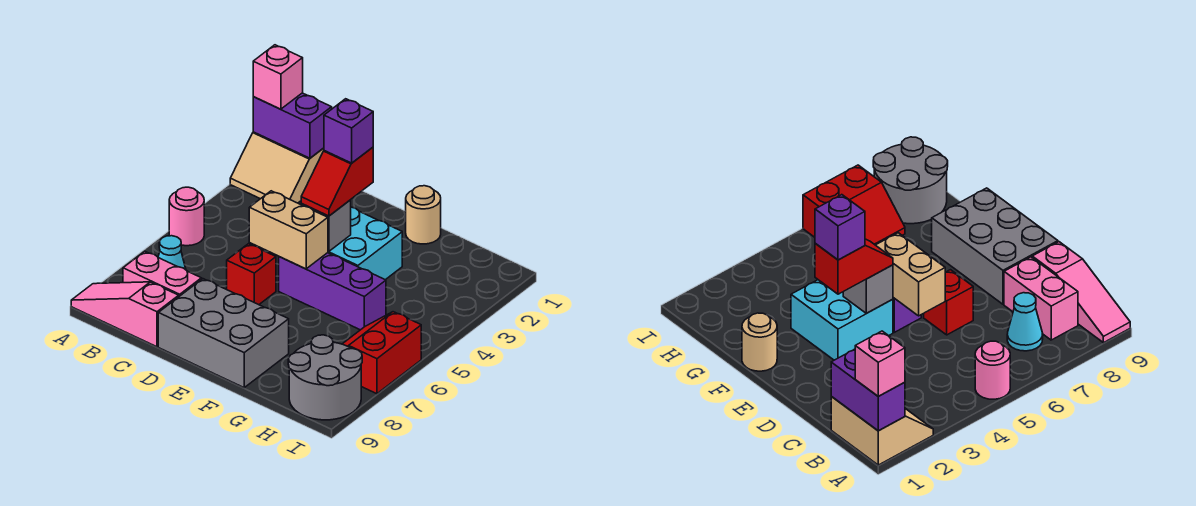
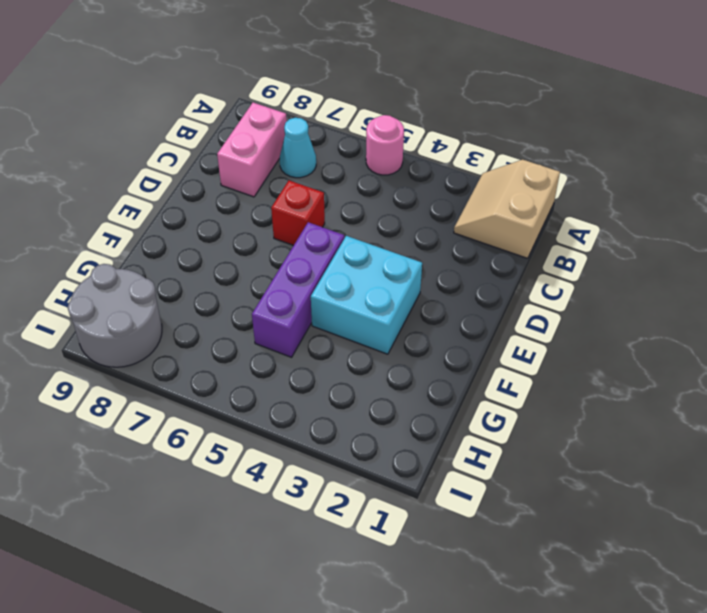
none -> pink 1x3 slope [71,282,179,347]
none -> grey 2x3 brick [158,279,289,388]
none -> tan 1x1 round brick [406,186,441,244]

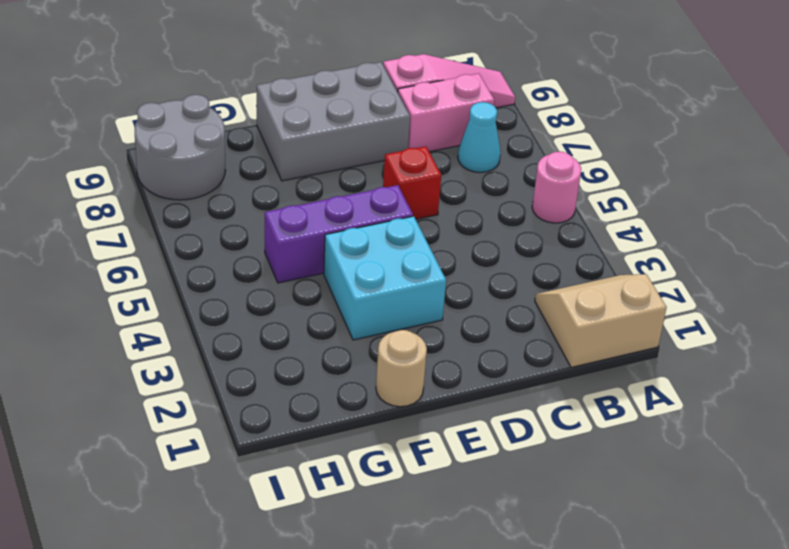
none -> red 2x2 slope [343,312,421,394]
none -> purple 1x2 brick [253,93,332,158]
none -> tan 1x2 brick [249,191,328,269]

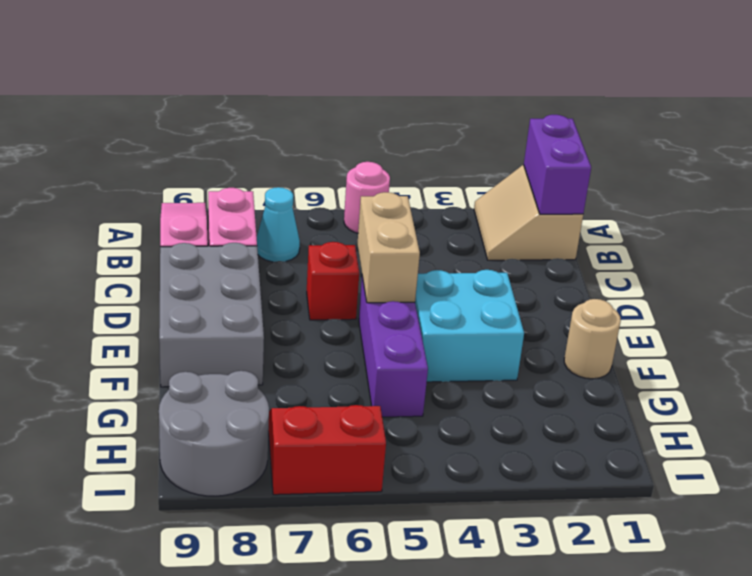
none -> grey 1x1 brick [301,200,351,252]
none -> pink 1x1 brick [253,45,303,109]
none -> red 1x2 slope [301,147,373,216]

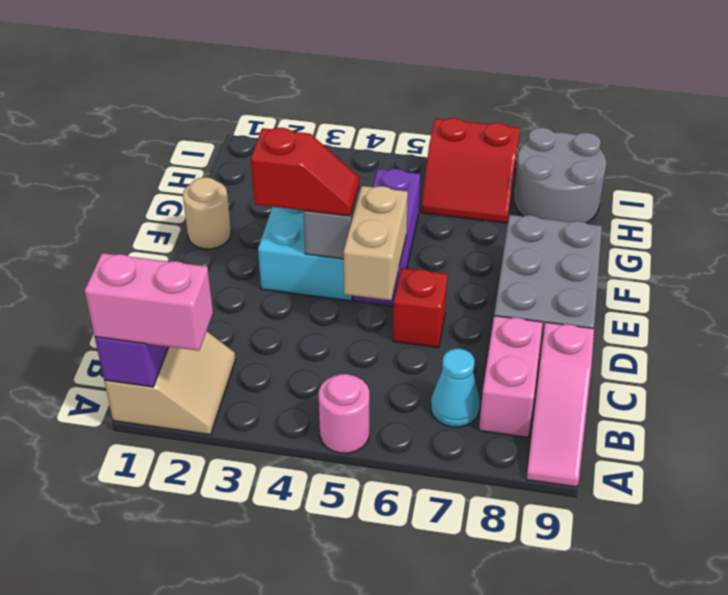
pink 1x2 brick [85,253,213,351] -> pink 1x1 brick [253,45,303,109]
none -> purple 1x1 brick [324,99,373,163]

